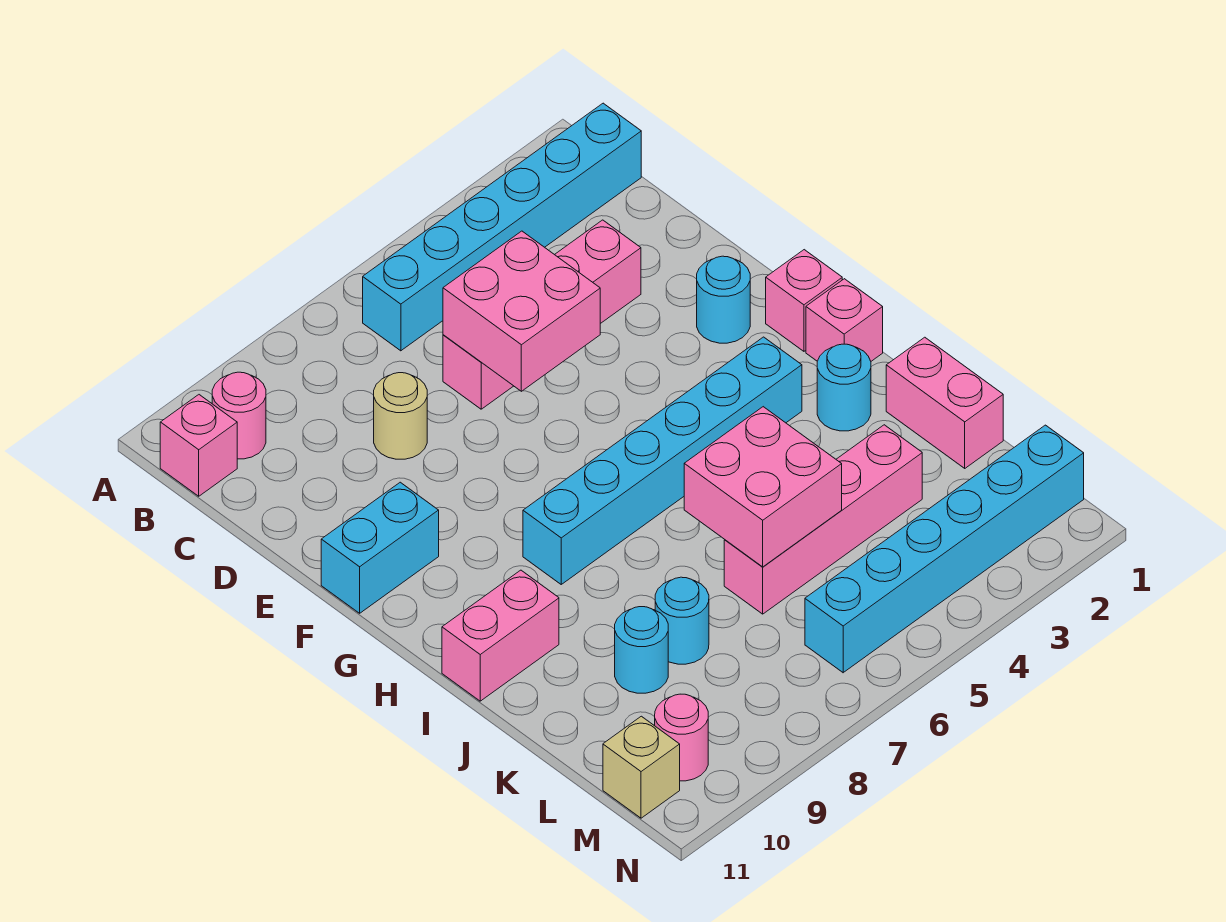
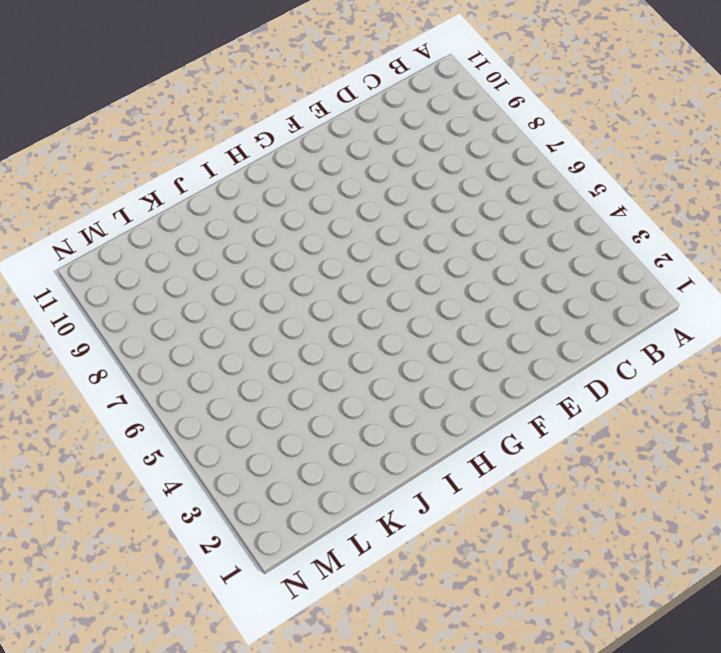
none -> cyan 1x6 brick [363,103,641,351]
none -> pink 1x1 round brick [212,372,266,459]
none -> pink 1x1 brick [160,395,237,496]

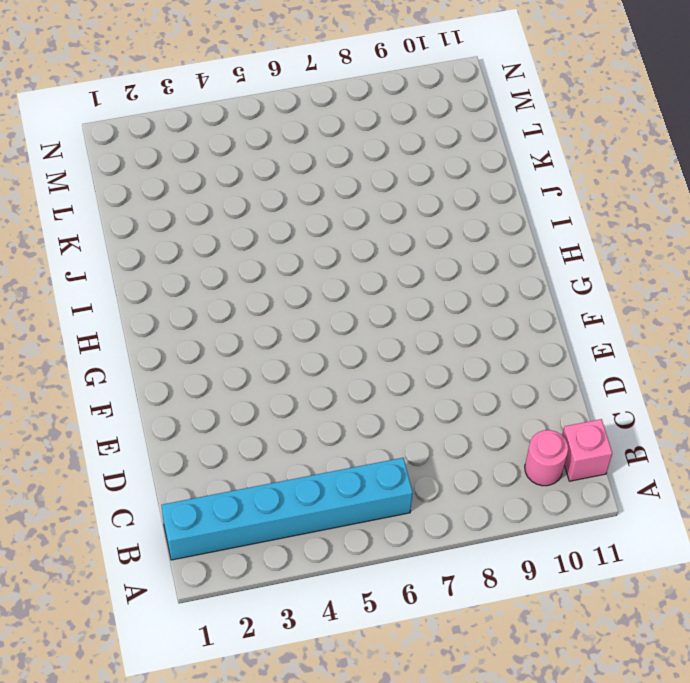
none -> pink 1x4 brick [443,220,641,409]
none -> tan 1x1 round brick [374,373,427,459]
none -> cyan 1x1 round brick [697,256,750,343]

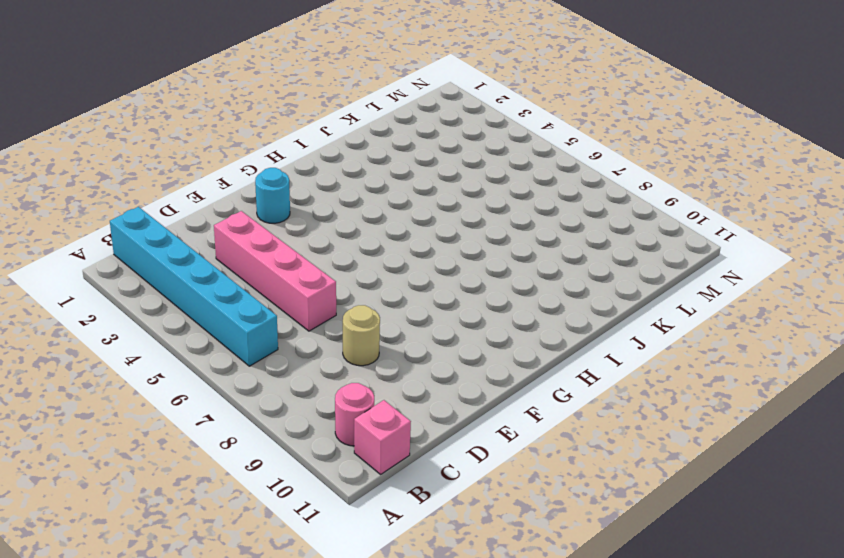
none -> cyan 1x2 brick [321,482,439,613]
none -> pink 1x1 brick [766,250,842,351]
none -> pink 1x1 brick [806,279,883,361]

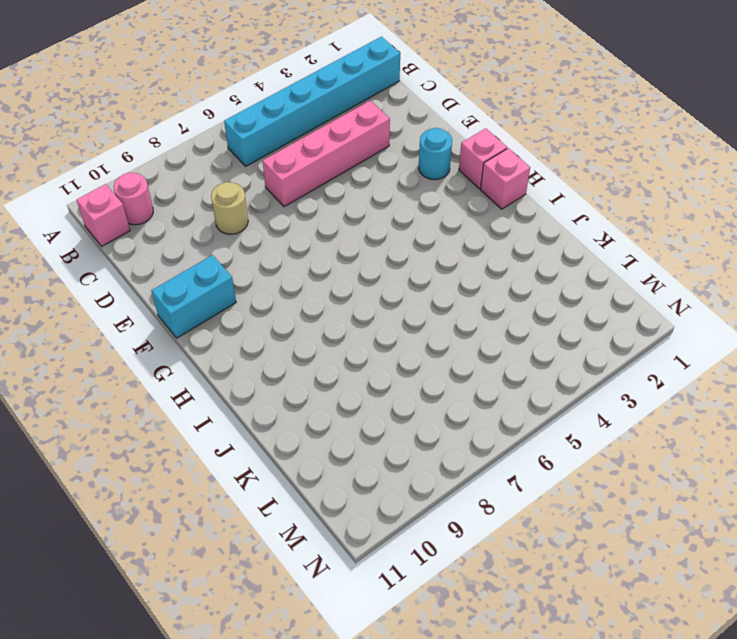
none -> cyan 1x6 brick [523,337,802,584]
none -> cyan 1x1 round brick [817,344,871,431]
none -> pink 1x2 brick [442,570,559,701]

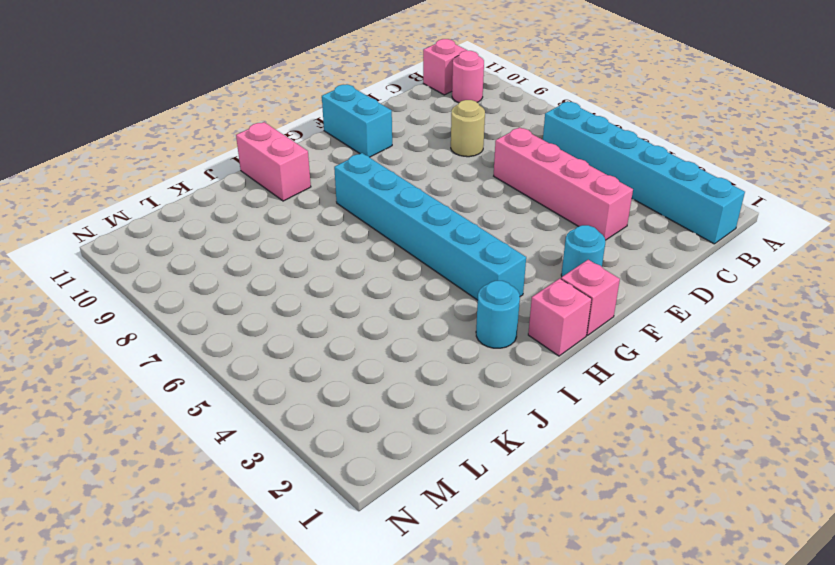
none -> pink 1x2 brick [886,337,1003,468]
none -> pink 1x4 brick [724,425,922,614]
none -> cyan 1x1 round brick [655,577,709,664]

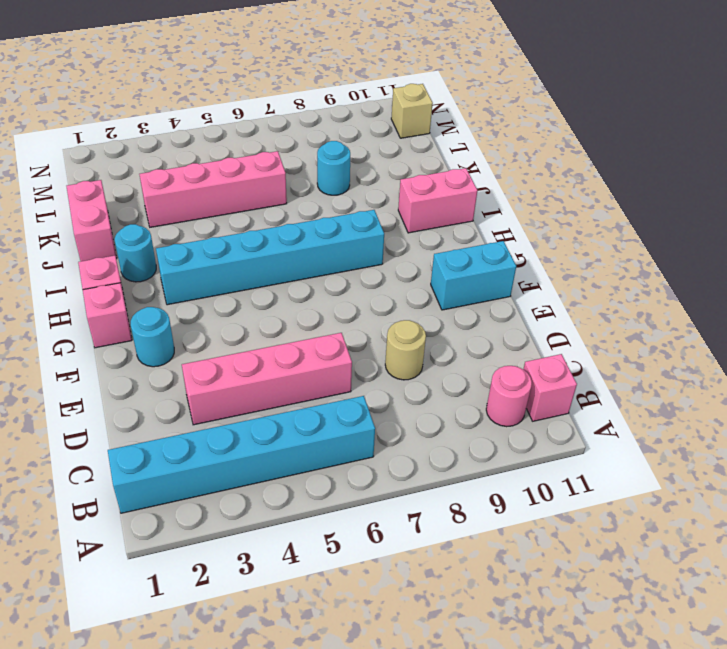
none -> cyan 1x1 round brick [615,607,668,693]
none -> cyan 1x6 brick [805,425,1084,673]
none -> pink 1x1 round brick [655,694,708,781]

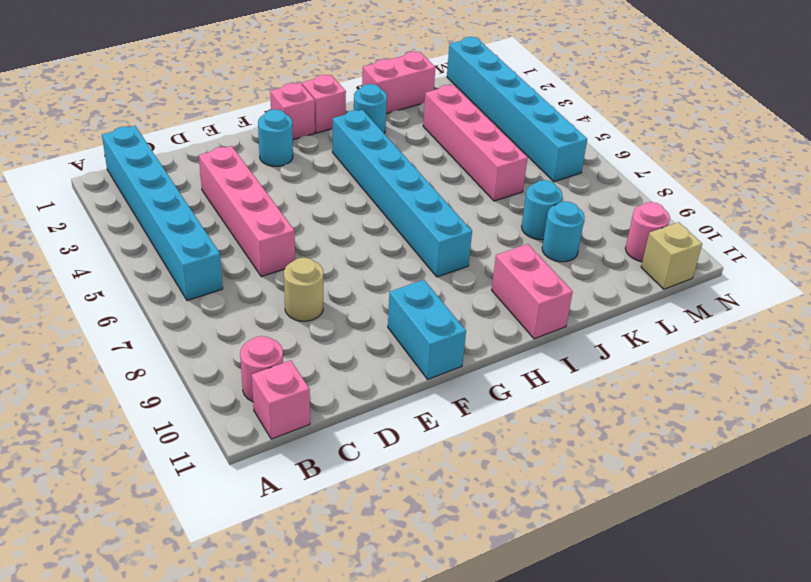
none -> pink 2x2 brick [443,231,600,391]
none -> pink 2x2 brick [684,407,842,567]

